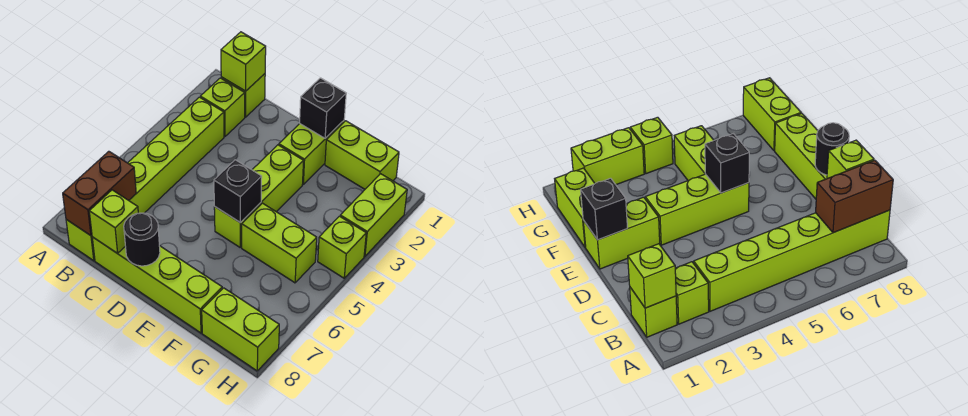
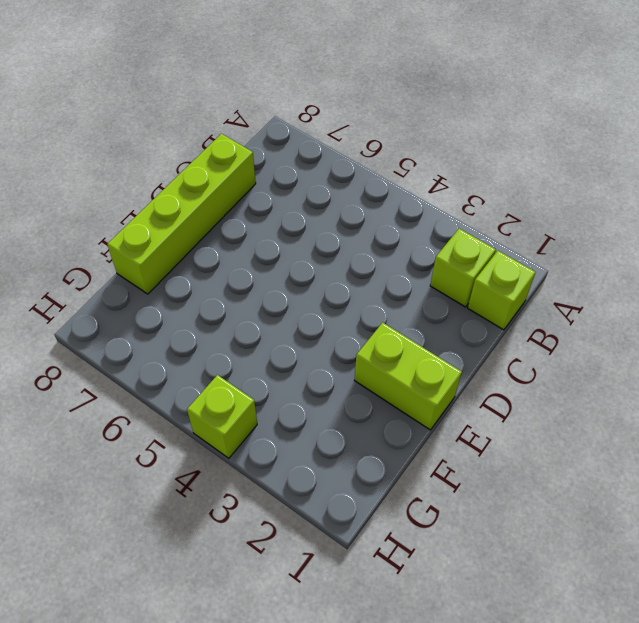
none -> lime 1x6 brick [66,97,224,261]
none -> lime 1x3 brick [214,145,304,247]
none -> lime 1x2 brick [325,121,399,189]

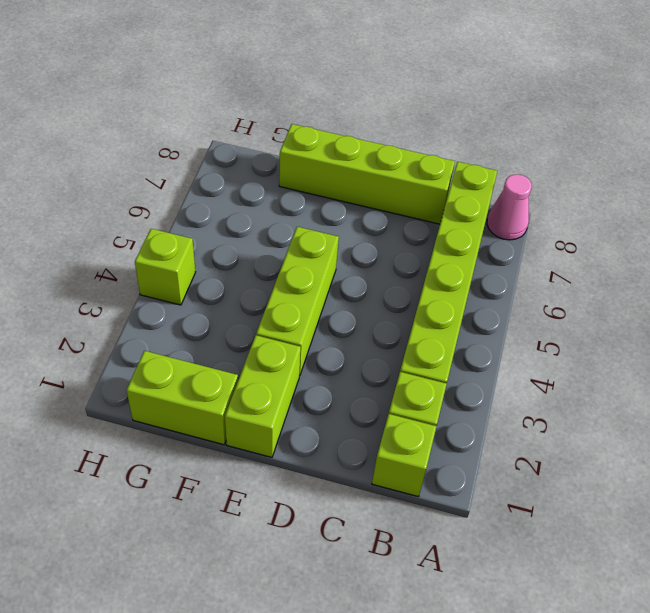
pink 1x1 cone [487,174,532,240] -> none
none -> lime 1x2 brick [242,203,317,283]
none -> lime 1x2 brick [202,288,279,371]
none -> lime 1x2 brick [340,174,407,256]

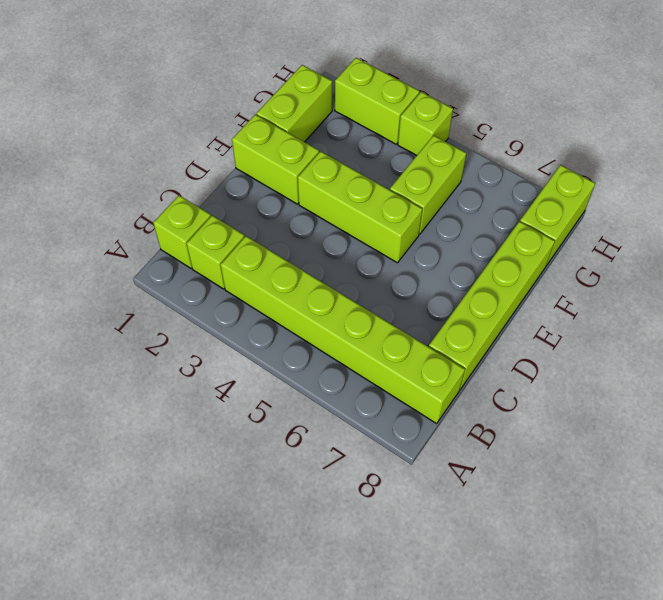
none -> lime 1x1 brick [221,32,266,91]
none -> brown 1x2 brick [63,151,136,236]
none -> lime 1x1 brick [89,190,138,253]

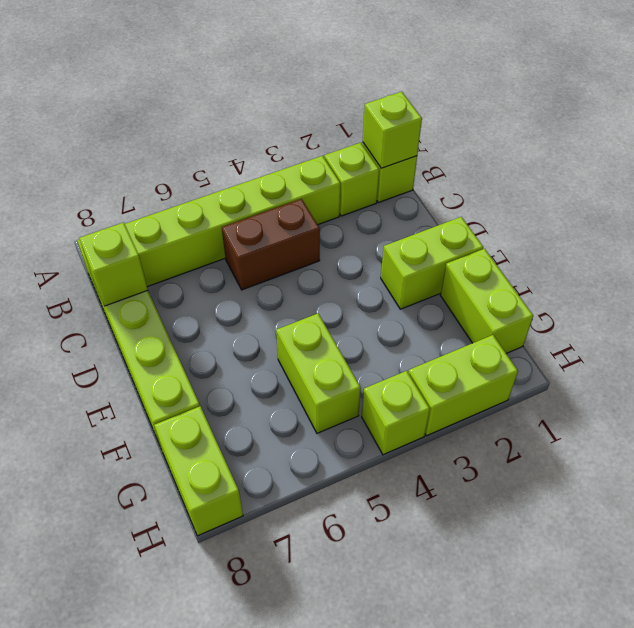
brown 1x2 brick [222,199,320,290] -> brown 1x2 brick moved to [63,151,136,236]
none -> lime 1x3 brick [214,145,304,247]
none -> black 1x1 round brick [124,213,160,266]
none -> black 1x1 brick [300,78,346,138]

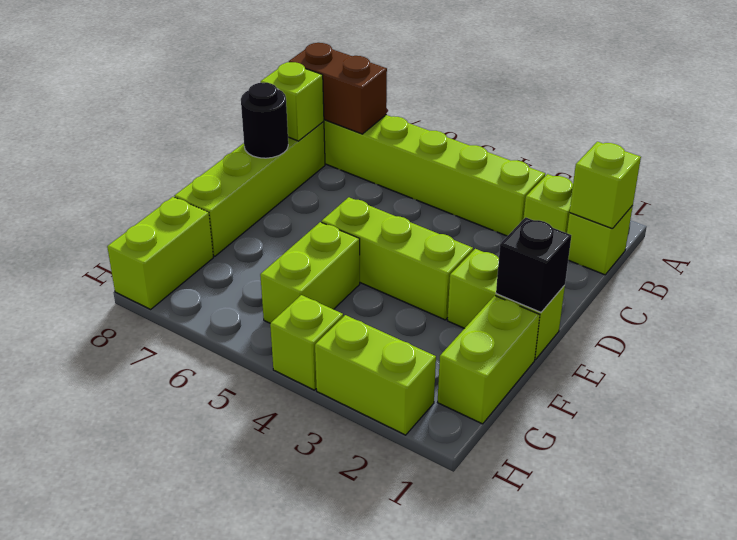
none -> black 1x1 brick [214,160,262,223]

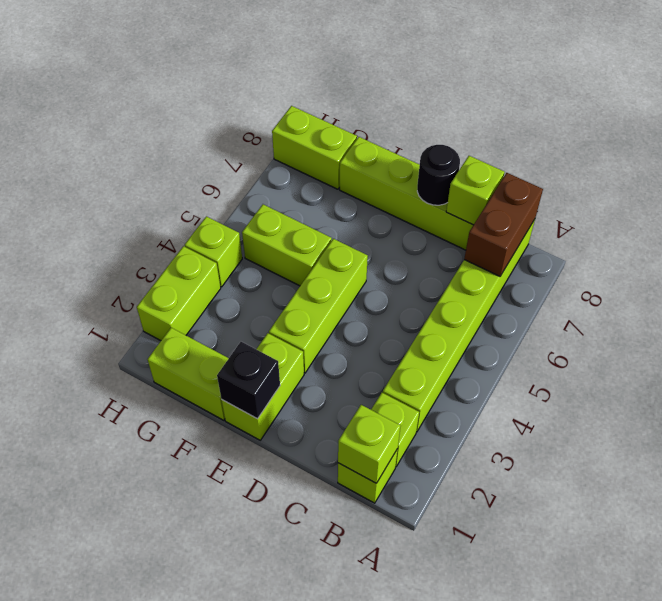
none -> black 1x1 brick [214,160,262,223]

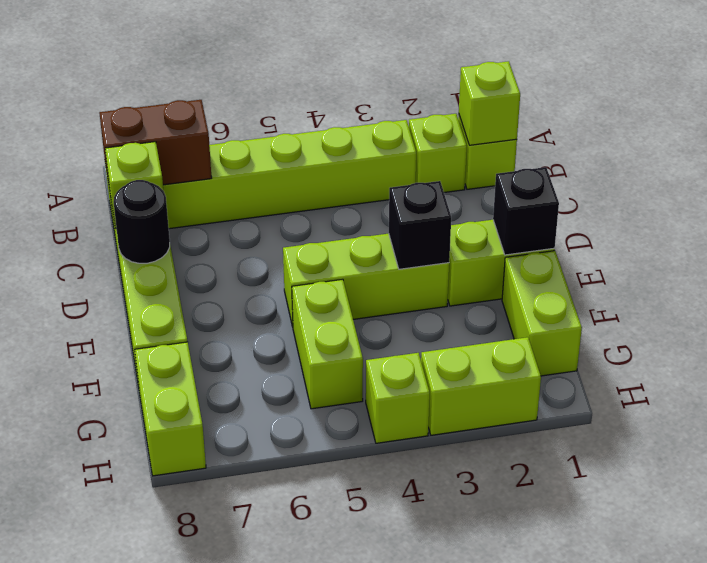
black 1x1 brick [389,181,451,269] -> black 1x1 brick moved to [214,160,262,223]

